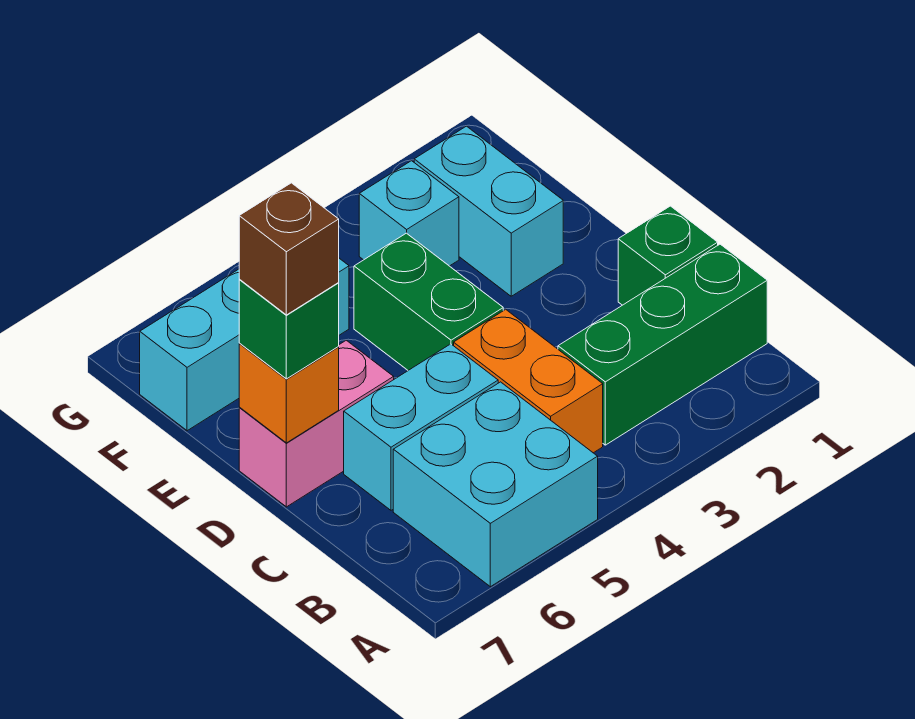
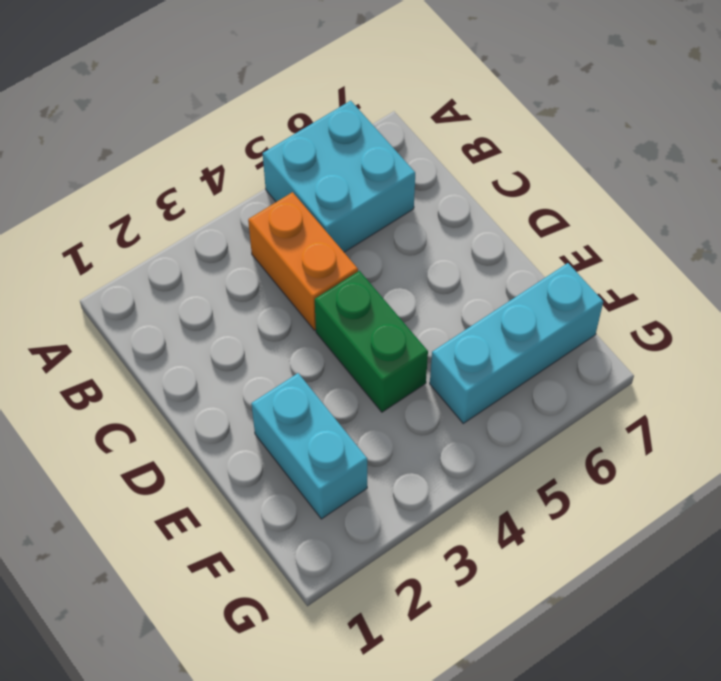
none -> green 1x3 brick [558,244,767,445]
none -> green 1x1 brick [618,206,718,305]
none -> cyan 1x2 brick [344,344,498,510]

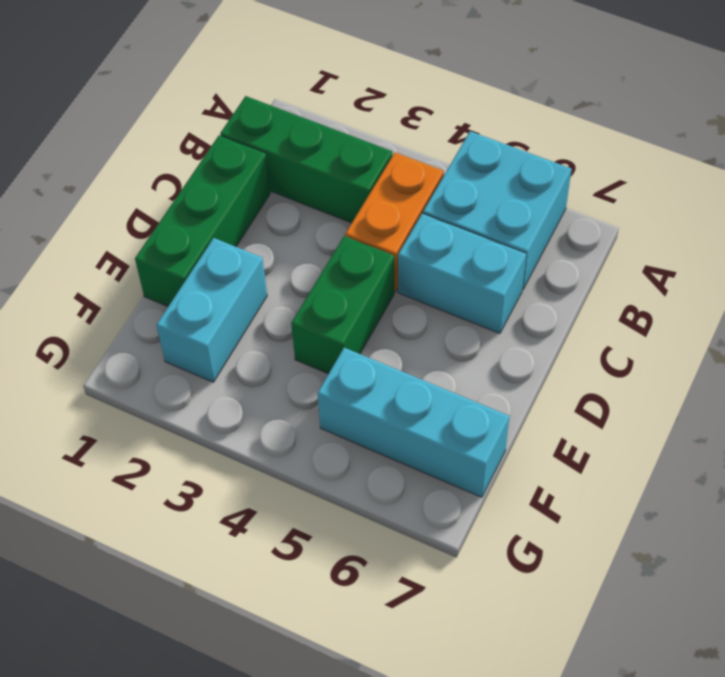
green 1x3 brick [135,135,270,306] -> green 1x1 brick [618,206,718,305]
none -> pink 1x2 brick [239,340,394,507]
none -> cyan 1x1 brick [359,161,459,266]
none -> orange 1x1 brick [239,344,339,443]

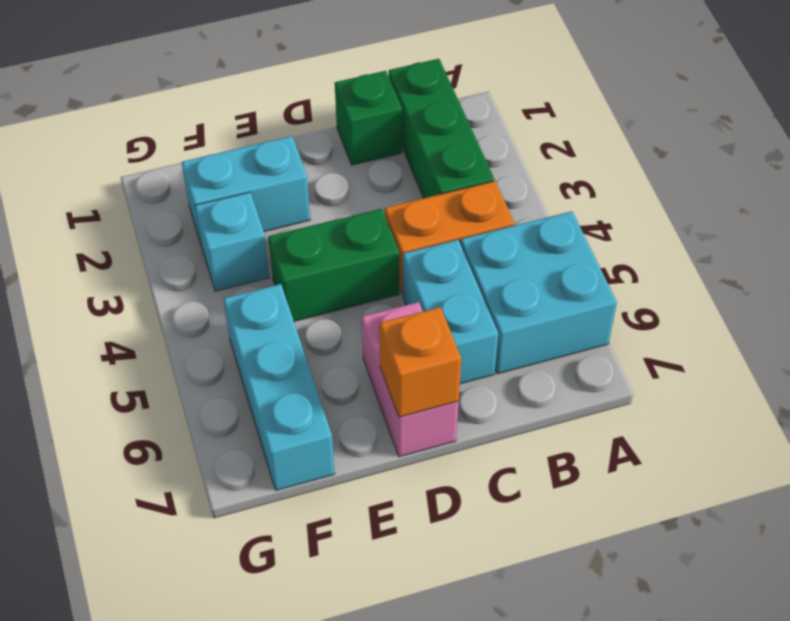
none -> green 1x1 brick [239,279,339,379]
none -> brown 1x1 brick [239,183,339,315]

